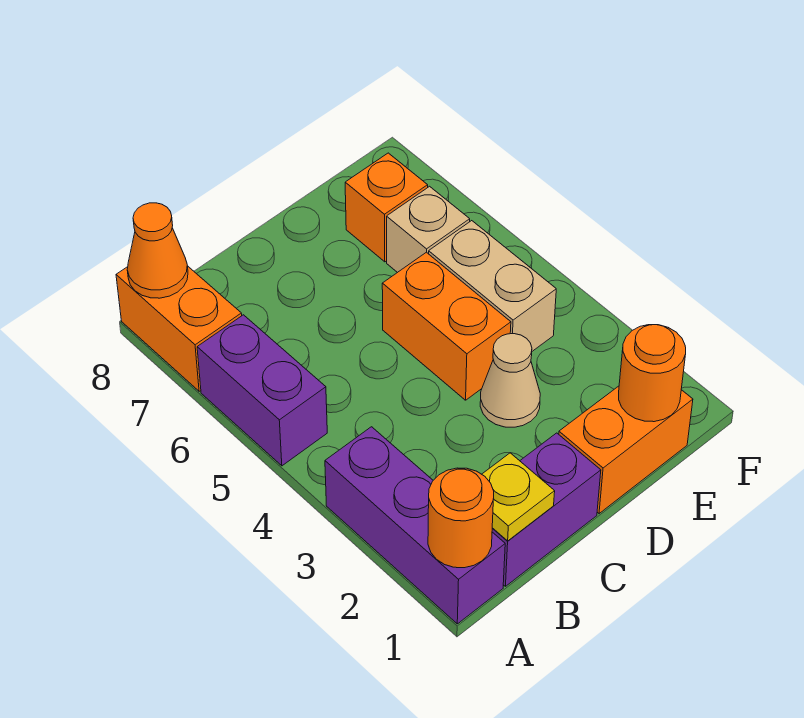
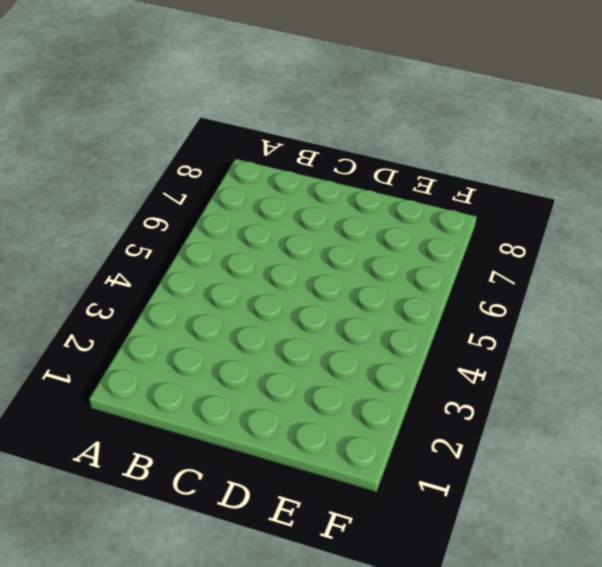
none -> purple 1x3 brick [325,427,505,624]
none -> purple 1x2 brick [197,315,327,466]
none -> orange 1x2 brick [116,267,242,391]

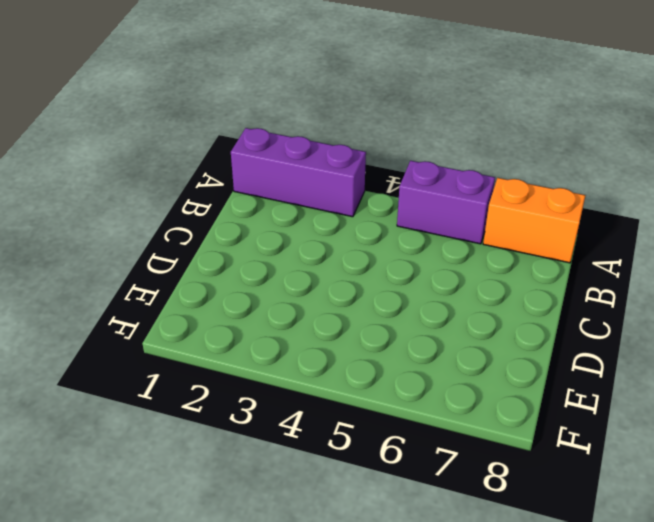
none -> purple 1x2 brick [492,433,601,586]
none -> orange 1x2 brick [559,386,693,514]
none -> tan 1x1 cone [480,334,540,427]

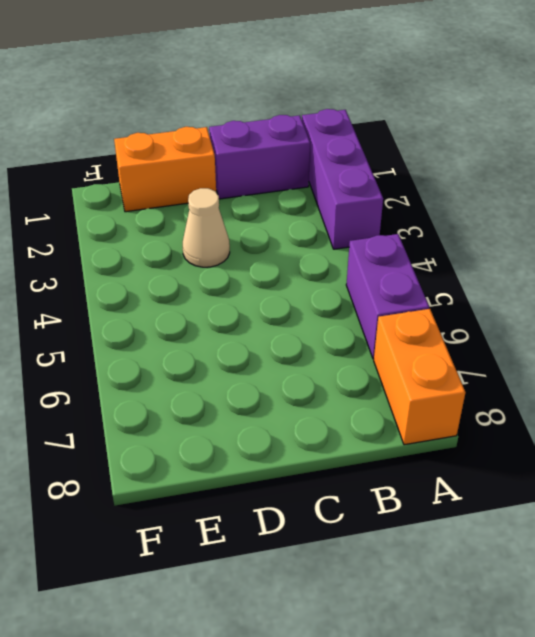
none -> orange 1x2 brick [382,252,511,400]
none -> tan 1x2 brick [429,221,556,351]
none -> tan 1x1 brick [387,186,470,273]

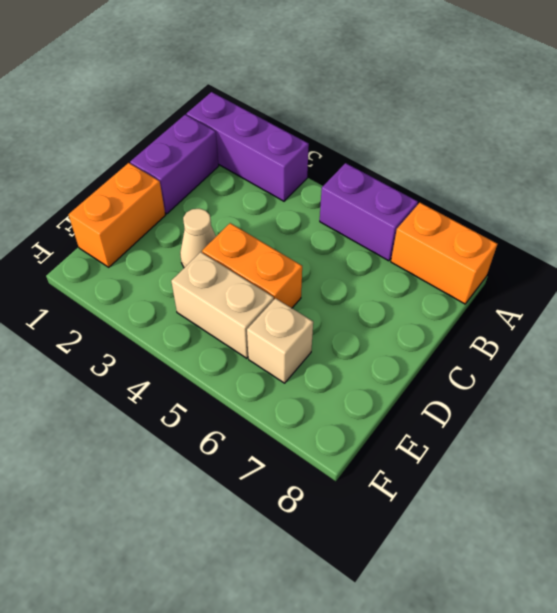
none -> orange 1x1 brick [345,153,428,262]
none -> orange 1x1 round brick [428,468,494,568]
none -> orange 1x1 cone [127,203,188,298]

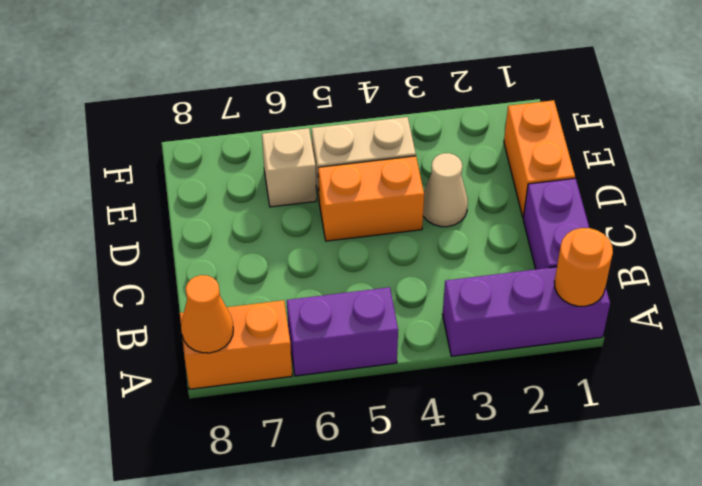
none -> orange 1x1 brick [345,153,428,262]
none -> yellow 1x1 plate [482,453,555,541]
none -> orange 1x1 round brick [619,325,686,422]

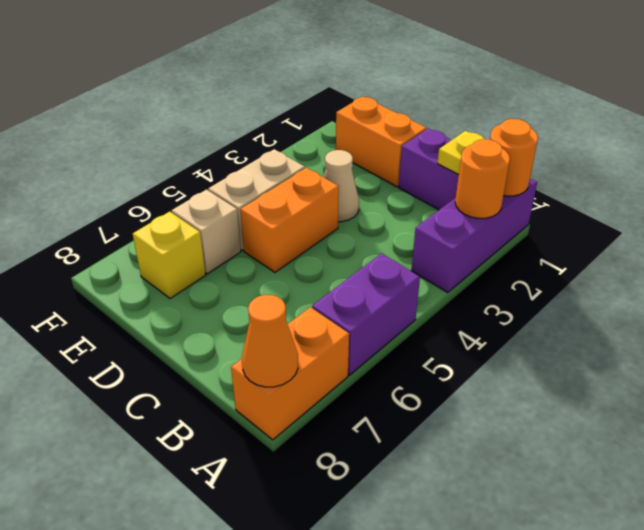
orange 1x1 round brick [455,139,510,218] -> orange 1x1 round brick moved to [619,325,686,422]
yellow 1x1 brick [133,211,206,299] -> orange 1x1 brick [345,153,428,262]

